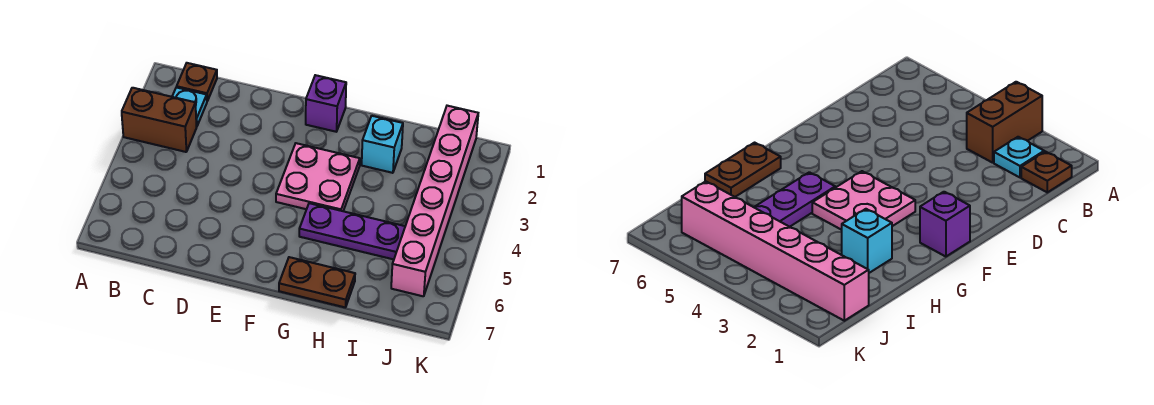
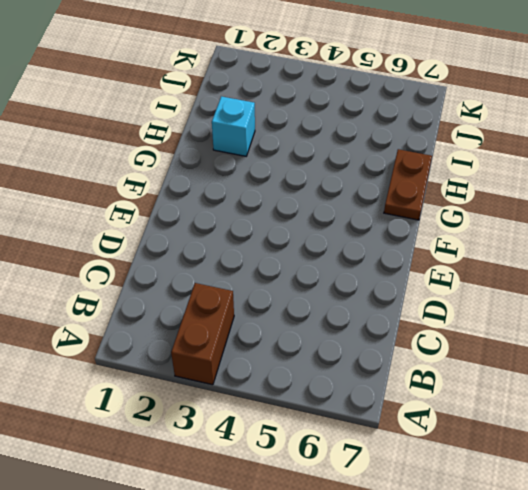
none -> brown 1x1 plate [177,63,217,101]
none -> cyan 1x1 plate [172,87,207,127]

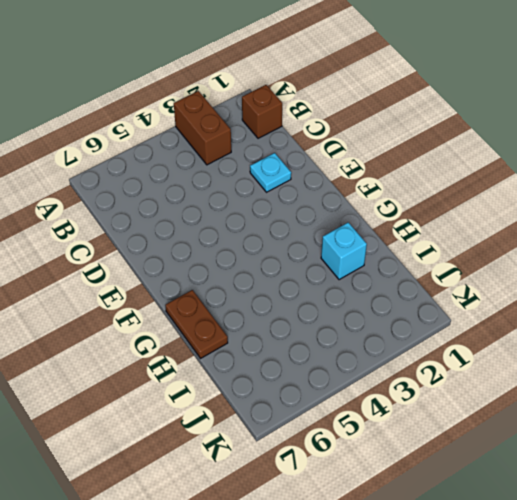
brown 1x1 brick [242,85,282,138] -> brown 1x1 plate [177,63,217,101]
cyan 1x1 plate [250,153,291,192] -> cyan 1x1 plate moved to [172,87,207,127]
none -> purple 1x1 brick [306,75,346,132]
none -> pink 2x2 plate [276,143,360,211]

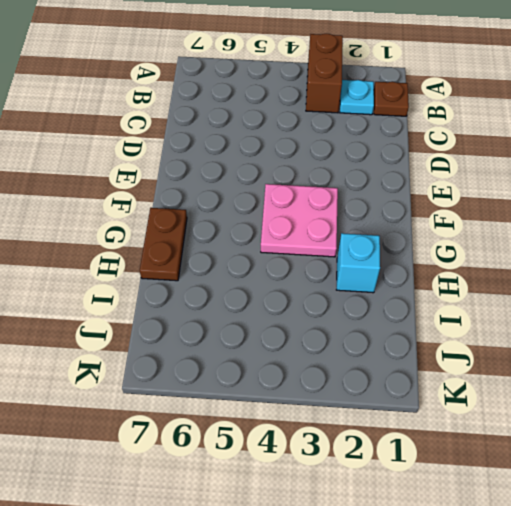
none -> purple 1x1 brick [306,75,346,132]
none -> purple 1x3 plate [299,203,405,259]

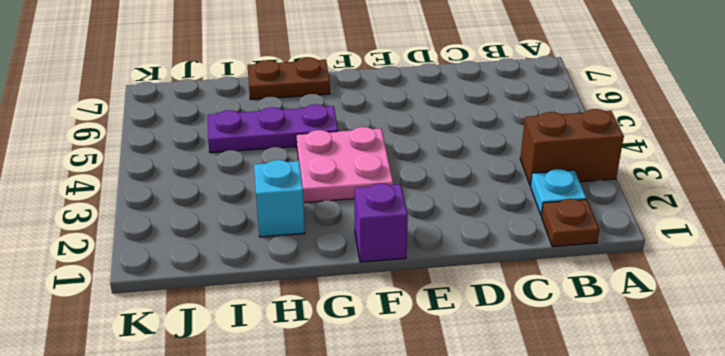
none -> pink 1x6 brick [391,106,478,296]

